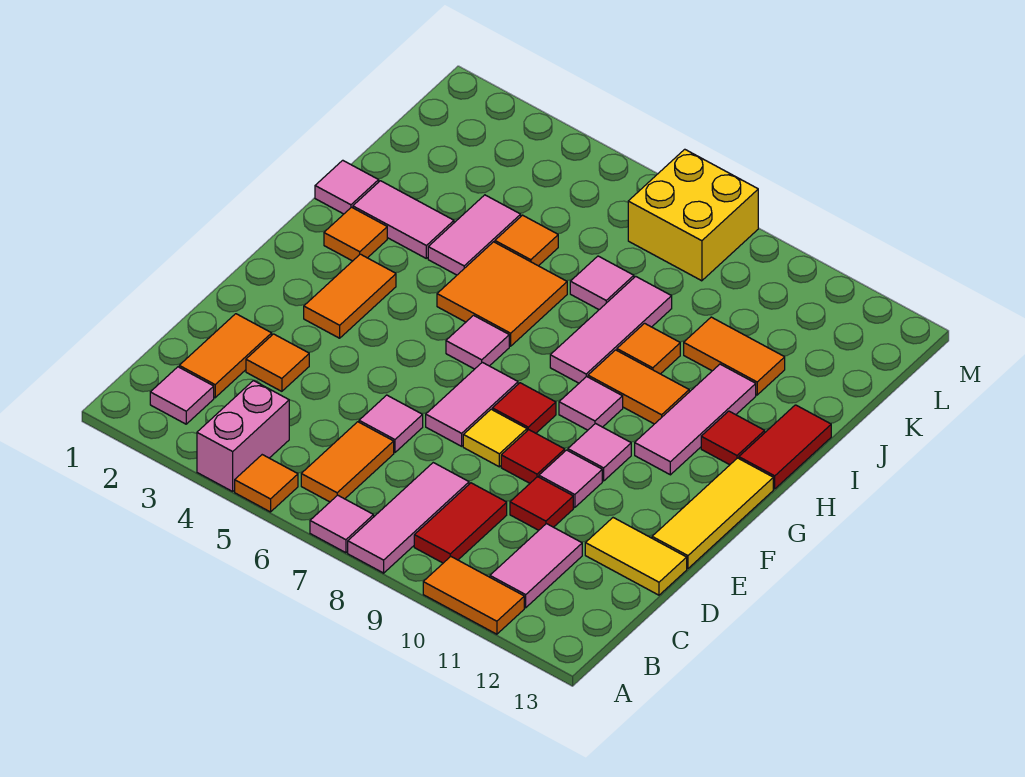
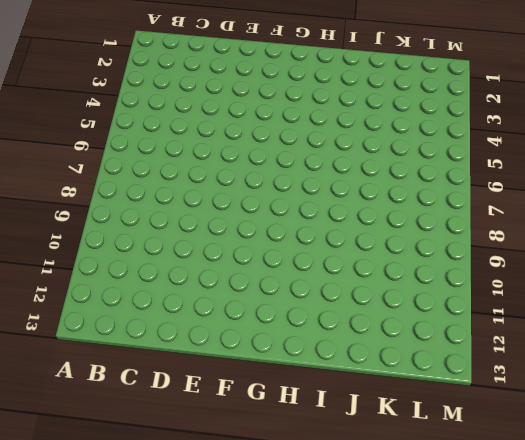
none -> pink 1x2 brick [197,381,289,491]
none -> orange 1x1 tile [235,455,298,512]
none -> pink 1x1 tile [310,495,374,553]
none -> pink 1x3 tile [348,463,469,573]

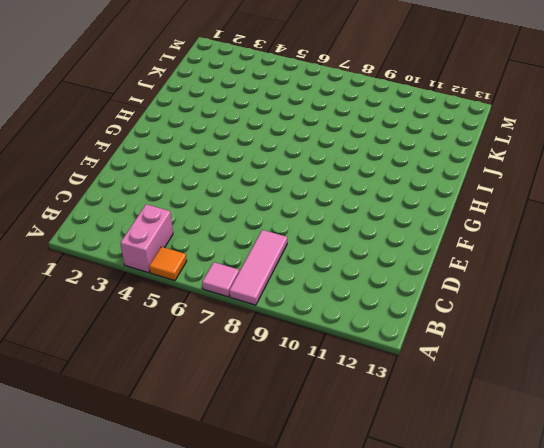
none -> orange 1x2 tile [423,557,524,634]
none -> pink 1x1 tile [150,367,214,424]
none -> orange 1x2 tile [301,422,394,502]
none -> red 1x2 tile [414,483,507,563]

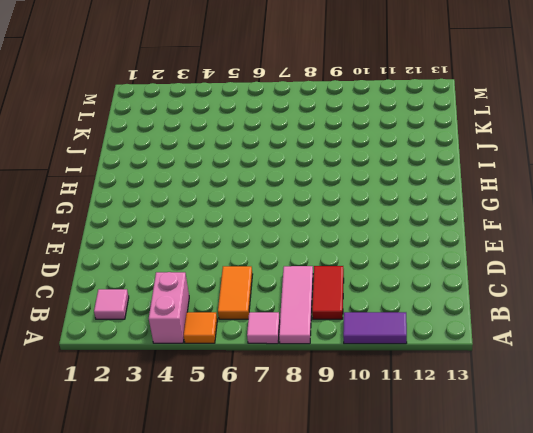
purple 1x2 tile [343,312,407,344] -> orange 1x2 tile [423,557,524,634]
none -> pink 1x2 tile [490,524,582,608]
none -> orange 1x2 tile [179,314,272,398]
none -> orange 1x1 tile [246,334,309,391]
none -> pink 1x1 tile [359,395,423,453]

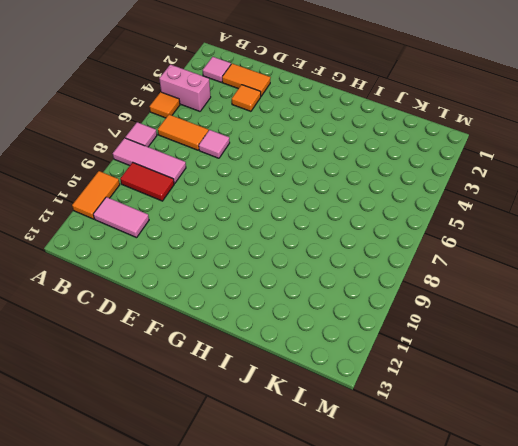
none -> red 1x1 tile [510,477,573,530]
none -> yellow 1x2 tile [585,518,687,595]
none -> pink 1x2 tile [426,362,518,446]
none -> yellow 1x1 tile [463,409,527,467]

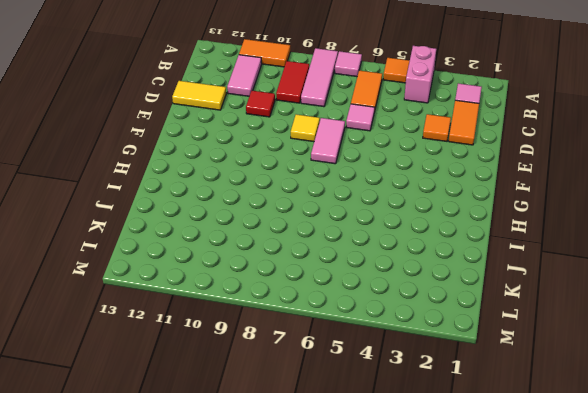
none -> red 1x1 tile [501,430,565,483]
none -> pink 1x1 tile [539,450,602,508]
none -> yellow 1x3 tile [652,458,773,569]
none -> orange 1x2 tile [304,254,396,338]

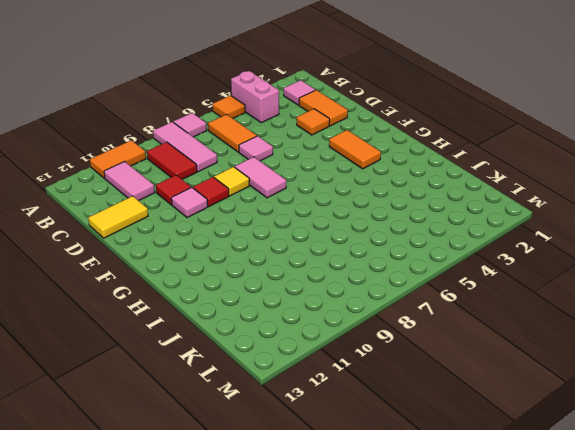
none -> yellow 1x3 tile [652,458,773,569]
none -> red 1x1 tile [492,383,556,433]
none -> pink 1x1 tile [568,424,631,481]
none -> pink 1x1 tile [446,315,509,369]

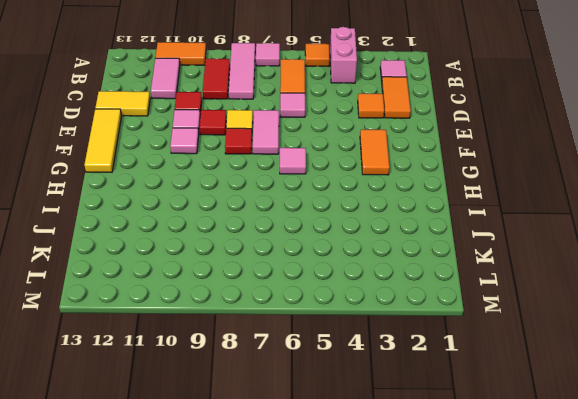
none -> pink 1x1 tile [559,377,623,430]
none -> pink 1x3 tile [635,364,756,475]
none -> orange 1x1 tile [324,207,387,261]
none -> orange 2x2 tile [437,242,567,346]

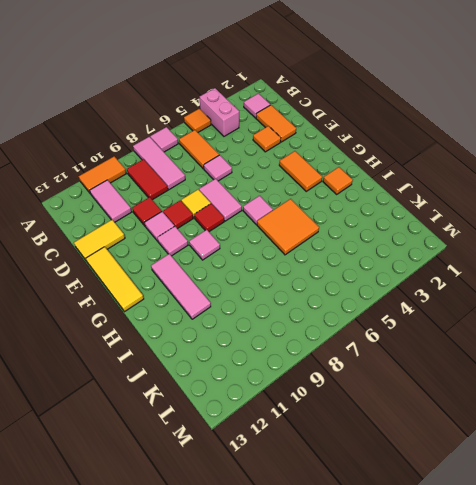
none -> pink 1x3 tile [550,276,672,383]
none -> orange 1x2 tile [588,350,689,424]
none -> red 1x1 tile [701,411,765,465]
none -> red 1x2 tile [739,405,831,489]

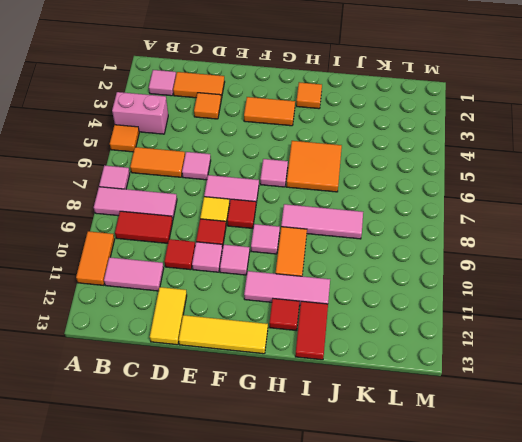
red 1x2 tile [295,301,328,360] -> red 1x2 tile turned to [739,405,831,489]
none -> pink 1x1 tile [315,160,379,214]
none -> pink 1x2 tile [353,181,454,258]
none -> pink 1x2 tile [428,195,521,275]
none -> orange 1x1 tile [617,323,680,374]

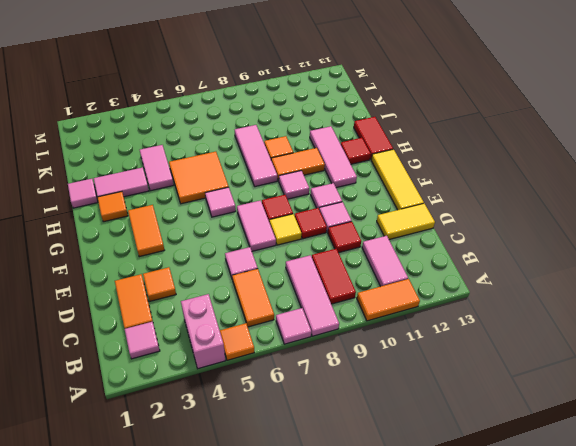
none -> orange 1x1 tile [495,215,558,266]
none -> pink 1x1 tile [570,256,634,310]
none -> orange 1x2 tile [684,317,785,395]
none -> yellow 2x2 brick [628,149,758,281]

